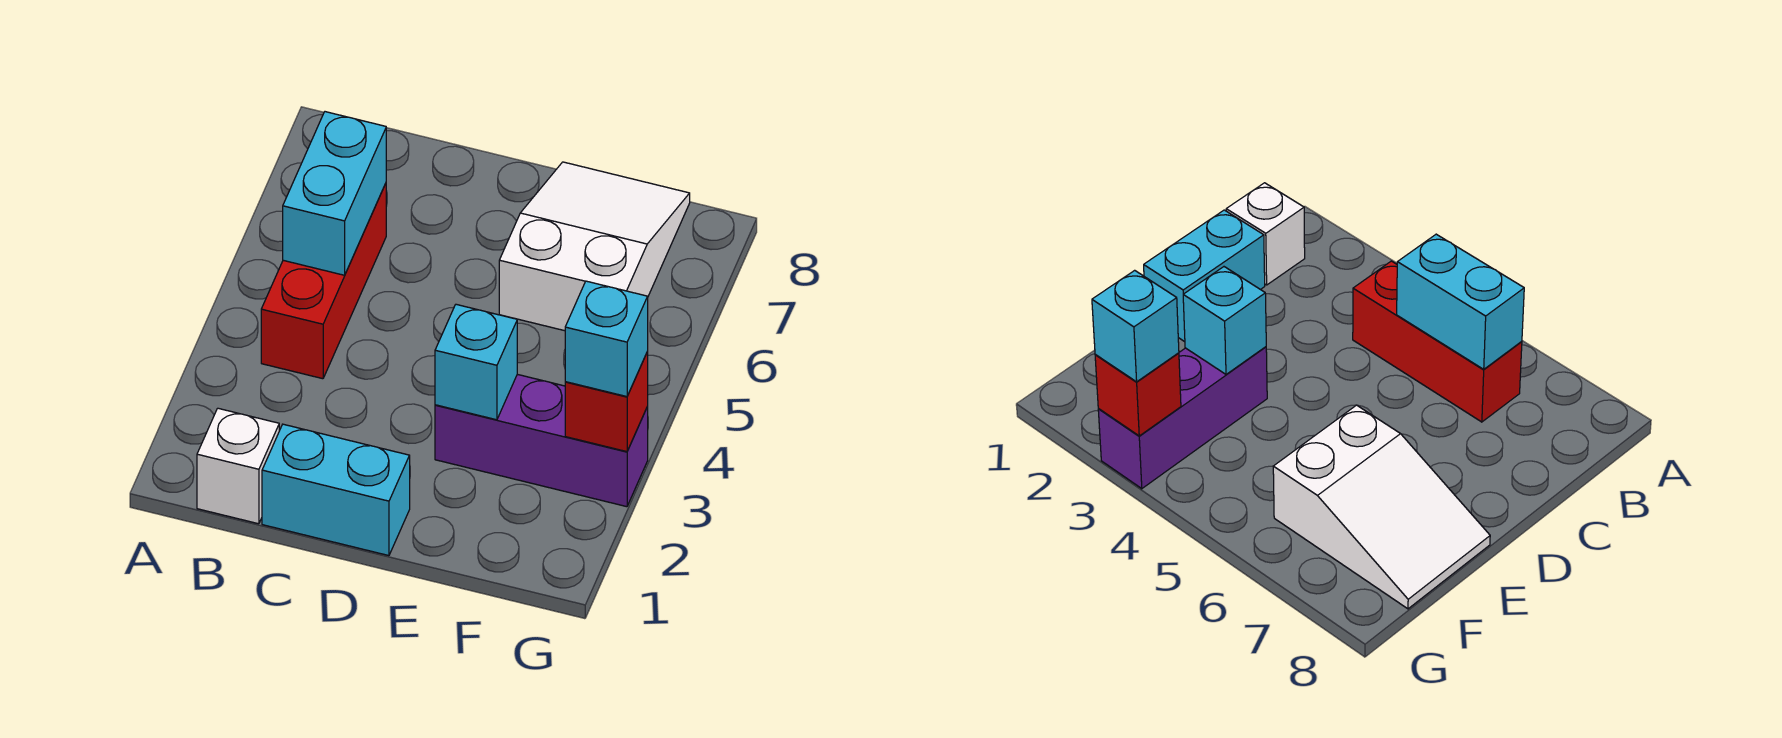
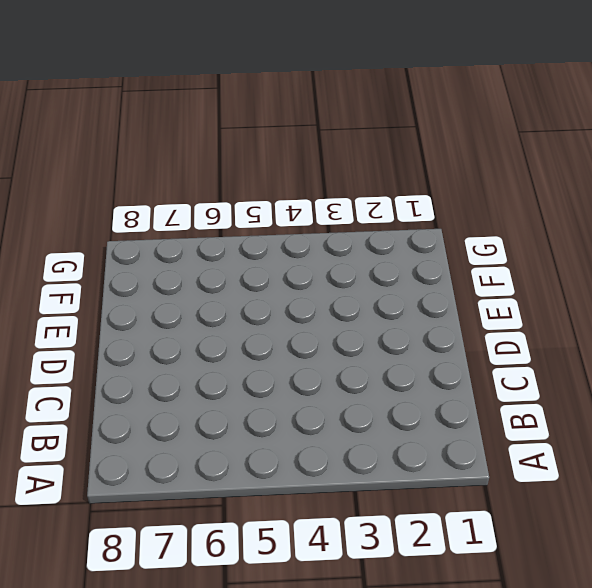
none -> white 1x1 brick [197,408,279,524]
none -> red 1x3 brick [261,184,386,379]

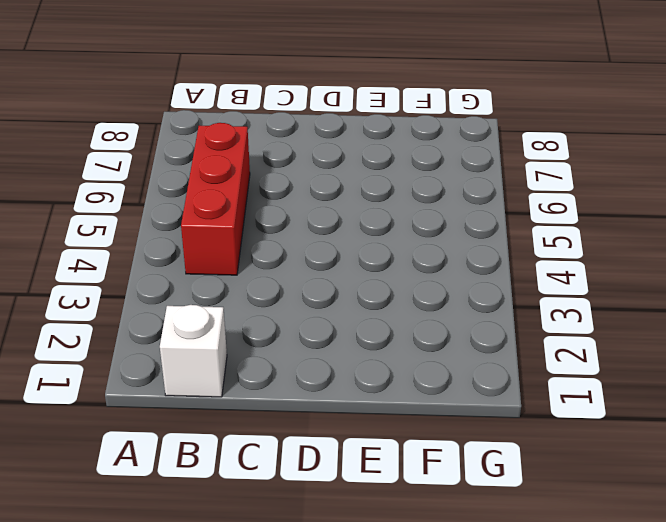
none -> cyan 1x2 brick [262,424,410,556]
none -> purple 1x3 brick [435,374,648,507]

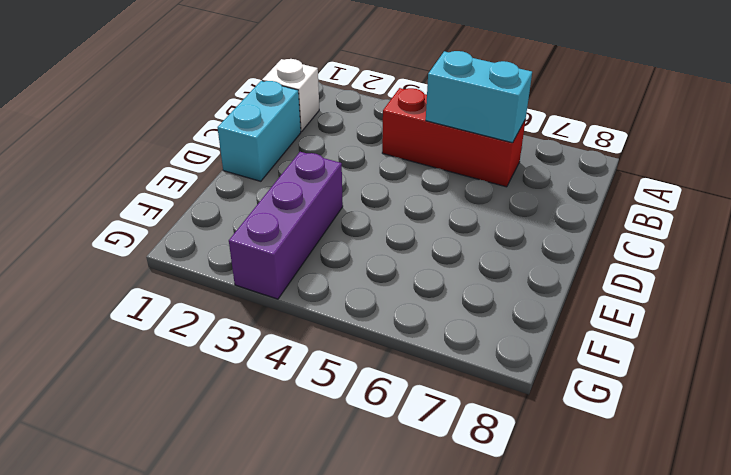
none -> white 2x3 slope [499,162,690,331]
none -> cyan 1x1 brick [435,304,517,420]

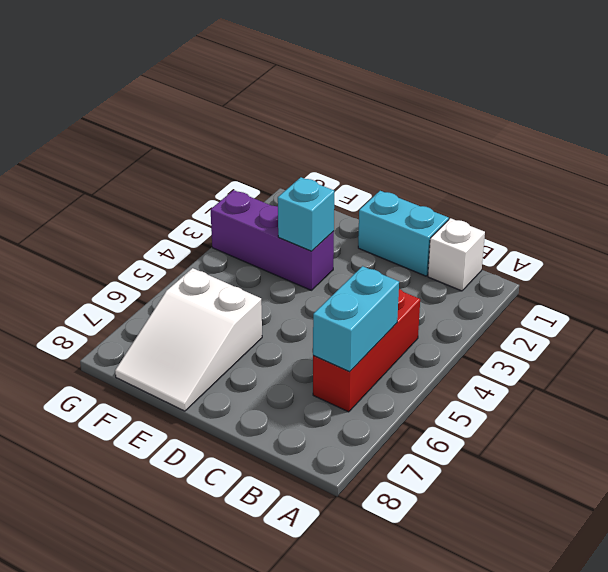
none -> red 1x1 brick [565,352,648,452]
none -> cyan 1x1 brick [565,281,648,397]

